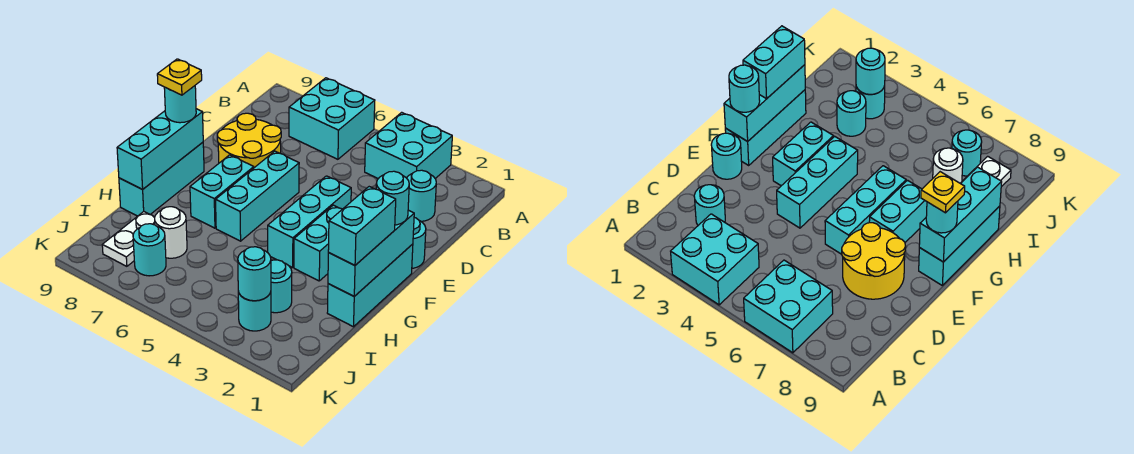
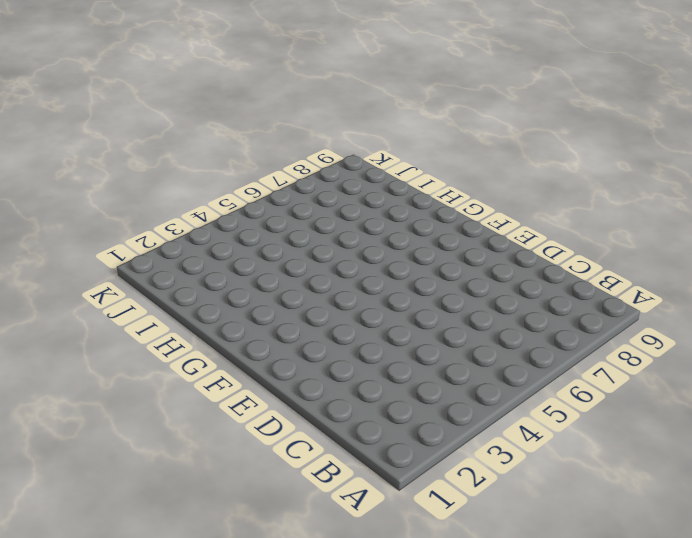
none -> cyan 2x2 brick [365,112,452,179]
none -> cyan 2x2 brick [289,78,375,159]
none -> cyan 1x1 round brick [407,170,436,221]

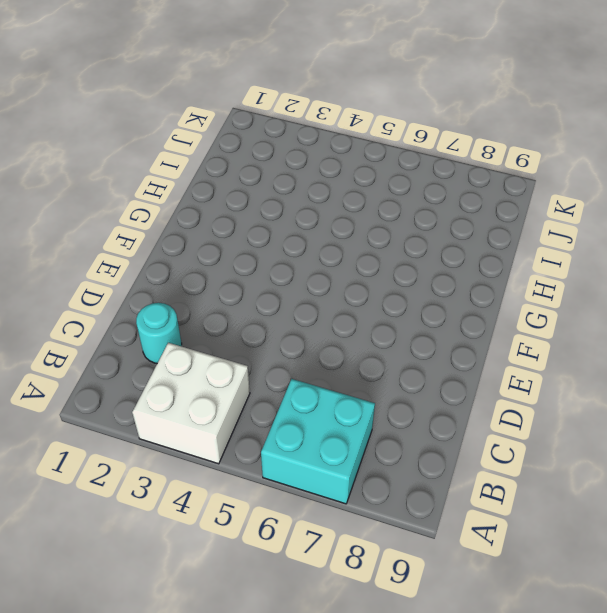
white 2x2 brick [132,343,250,464] -> cyan 2x2 brick [365,112,452,179]
none -> yellow 2x2 round brick [217,113,281,168]
none -> cyan 1x1 round brick [412,218,426,268]
none -> cyan 1x3 brick [268,176,351,267]

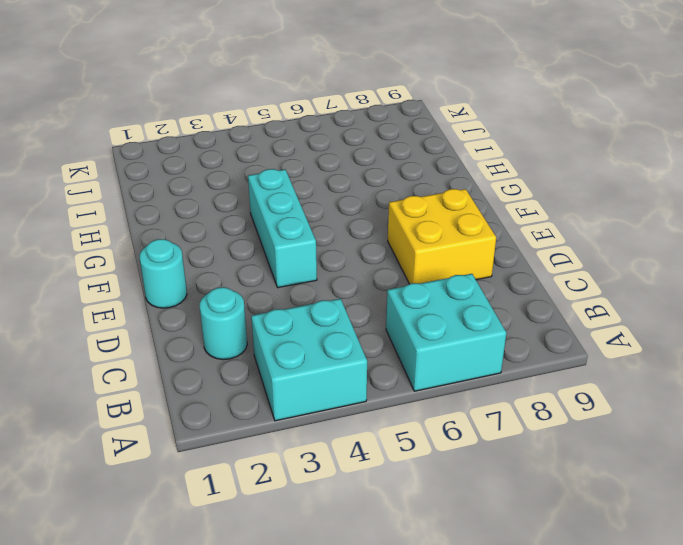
yellow 2x2 brick [388,189,496,284] -> yellow 2x2 round brick [217,113,281,168]
none -> cyan 1x3 brick [216,151,299,241]
none -> cyan 1x3 brick [327,244,413,327]
none -> cyan 1x2 brick [294,205,342,281]

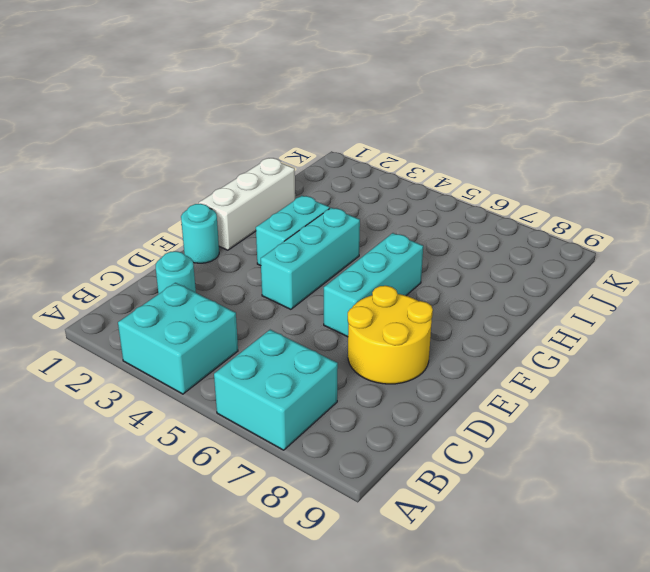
white 1x3 brick [199,158,295,250] -> cyan 1x3 brick [327,244,413,327]
none -> cyan 1x2 brick [190,155,254,228]
none -> cyan 1x3 brick [119,142,204,216]
none -> cyan 1x1 round brick [271,260,292,313]

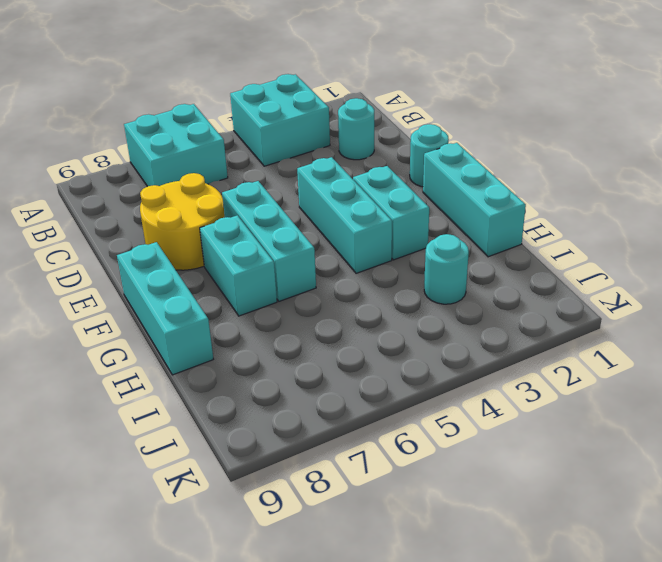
none -> white 1x1 round brick [155,207,187,258]
none -> white 1x2 plate [102,212,155,266]
none -> cyan 1x1 round brick [238,291,271,331]

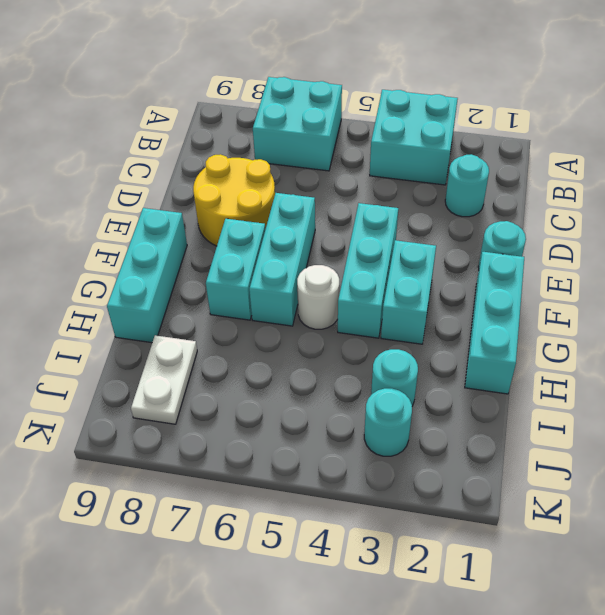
white 1x1 round brick [297,265,339,329] -> white 1x1 round brick moved to [155,207,187,258]
none -> cyan 1x1 round brick [133,224,166,276]
none -> cyan 1x3 brick [328,210,414,296]
none -> cyan 1x3 brick [117,109,203,190]

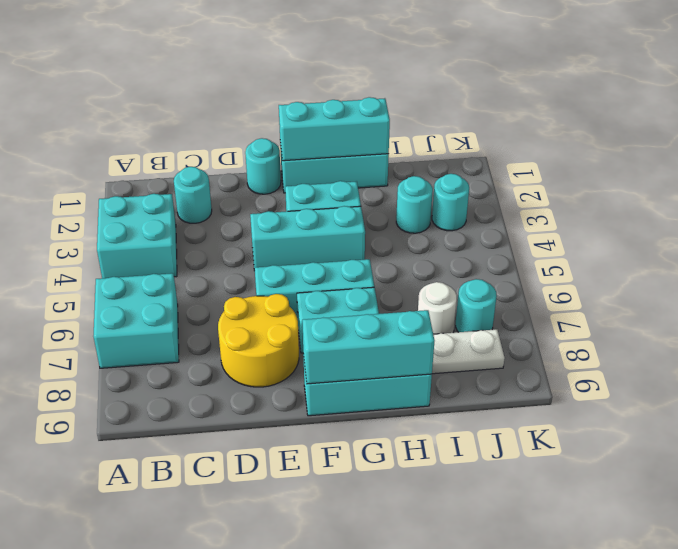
none -> cyan 1x1 round brick [238,247,271,301]
none -> cyan 1x1 round brick [376,171,409,225]
none -> cyan 1x1 round brick [164,86,196,123]

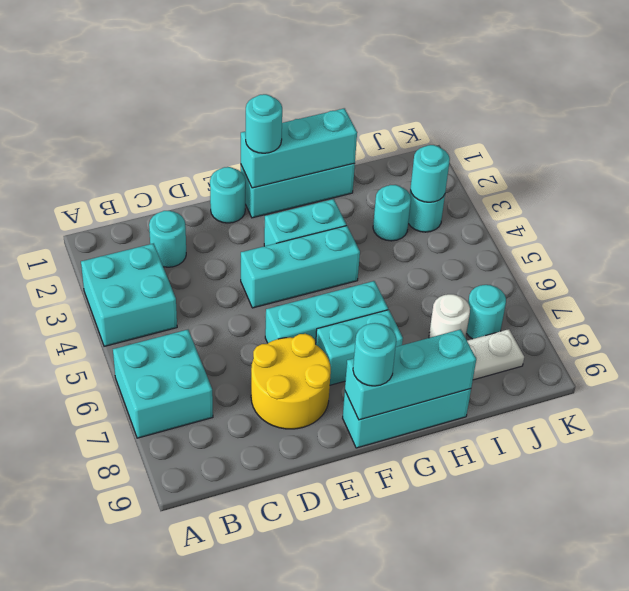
none -> cyan 1x2 brick [328,187,396,265]
none -> yellow 1x1 plate [157,59,202,95]

